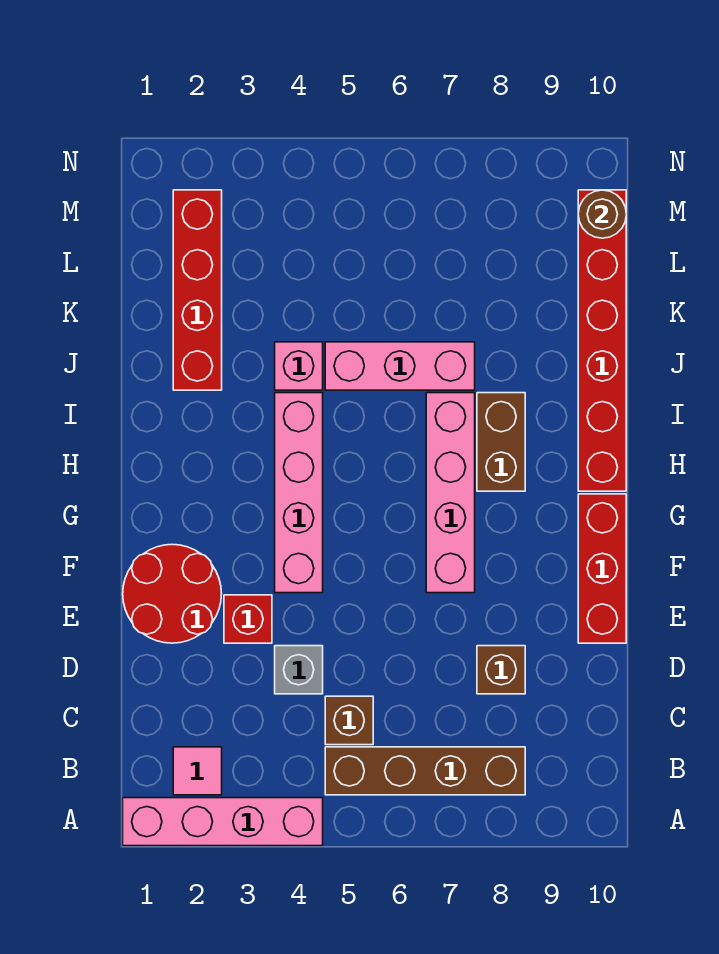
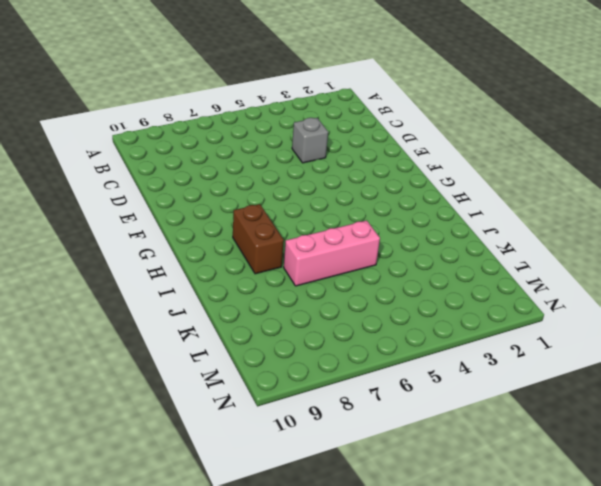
none -> pink 1x4 brick [123,798,323,846]
none -> pink 1x1 tile [173,747,222,795]
none -> brown 1x4 brick [325,747,525,795]

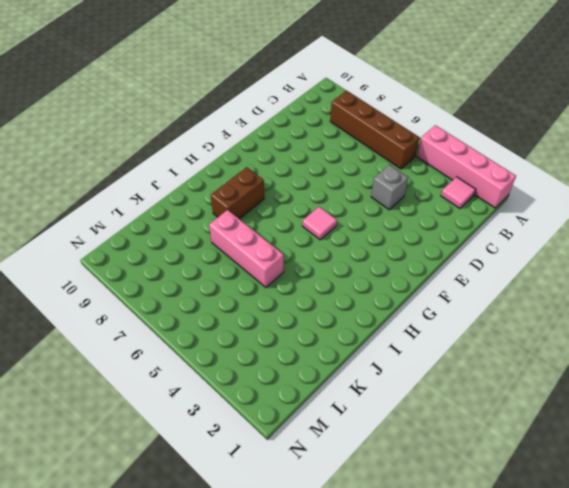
pink 1x1 tile [302,207,337,240] -> none
none -> brown 1x1 brick [325,696,373,745]
none -> brown 1x1 brick [477,646,525,694]
none -> red 2x2 round brick [123,544,222,643]

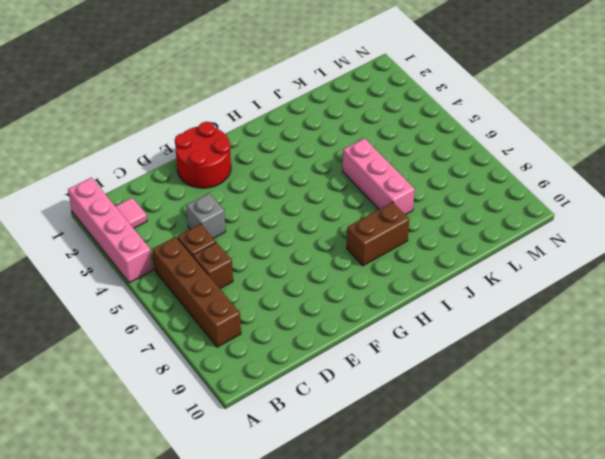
brown 1x1 brick [193,242,233,289] -> brown 1x1 brick moved to [477,646,525,694]
none -> red 1x1 brick [224,595,272,643]
none -> red 1x3 brick [578,494,626,643]
none -> pink 1x4 brick [275,393,323,593]

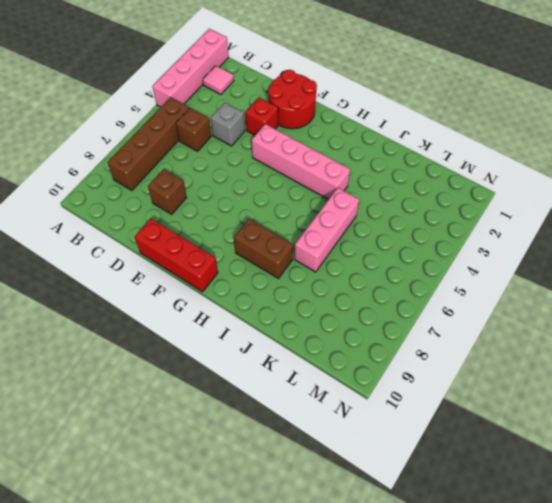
none -> pink 1x4 brick [426,393,475,593]
none -> red 1x6 brick [578,190,626,491]
none -> red 1x4 brick [173,190,222,390]

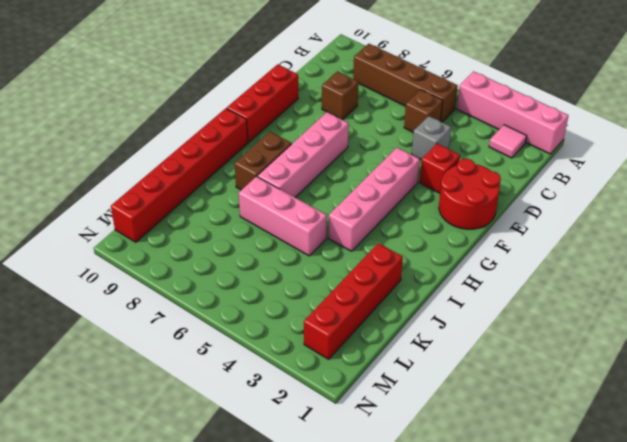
none -> pink 1x1 brick [275,342,323,390]
none -> brown 1x1 round brick [578,190,626,238]

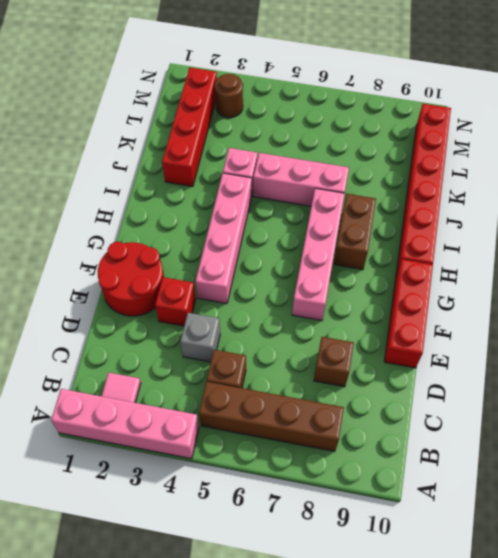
brown 1x1 round brick [215,74,243,118] -> brown 1x1 round brick moved to [578,190,626,238]

